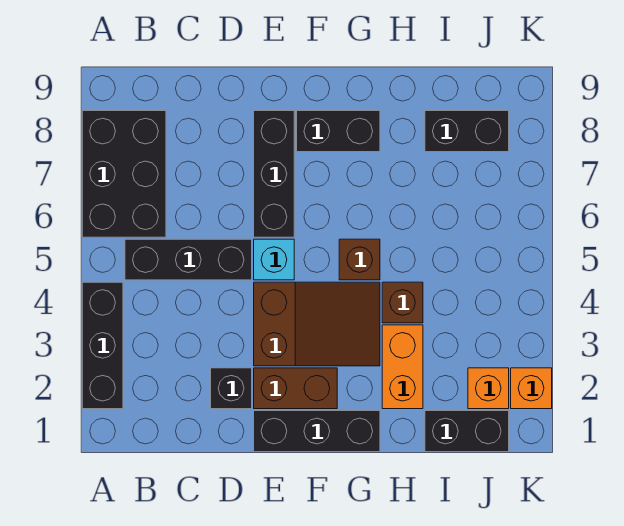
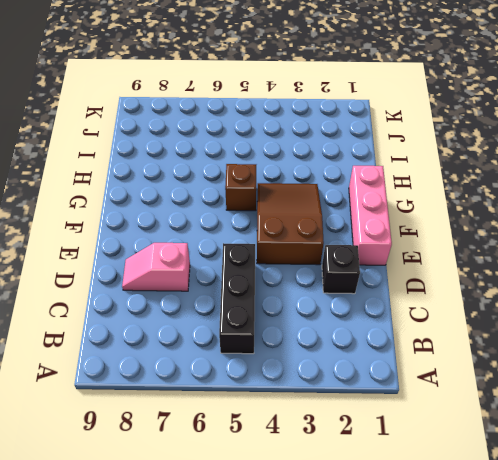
pink 1x2 slope [122,243,190,291] -> none
pink 1x3 brick [349,166,392,265] -> black 1x3 brick [254,411,380,452]
none -> black 1x3 brick [82,282,123,409]
none -> black 2x3 brick [82,111,166,237]
none -> brown 1x2 brick [254,368,337,409]

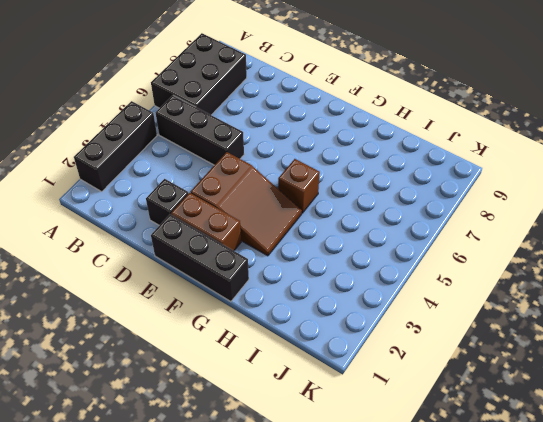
none -> cyan 1x1 brick [254,239,294,280]
none -> black 1x3 brick [254,111,294,237]
none -> black 1x2 brick [297,111,380,152]

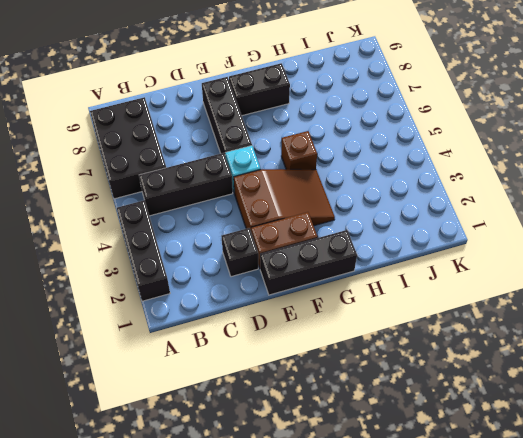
none -> orange 1x2 brick [382,325,423,409]
none -> brown 1x1 brick [382,282,423,323]
none -> black 1x2 brick [425,411,509,452]

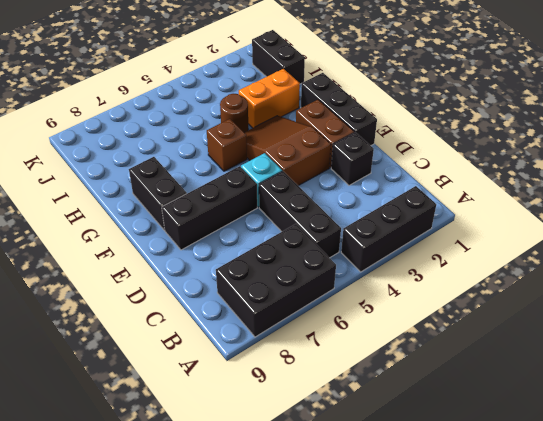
brown 1x1 round brick [220,94,248,132] -> brown 1x1 brick [382,282,423,323]
none -> black 1x2 brick [425,111,509,152]
none -> orange 1x1 brick [468,368,509,409]
none -> orange 1x1 brick [511,368,552,409]

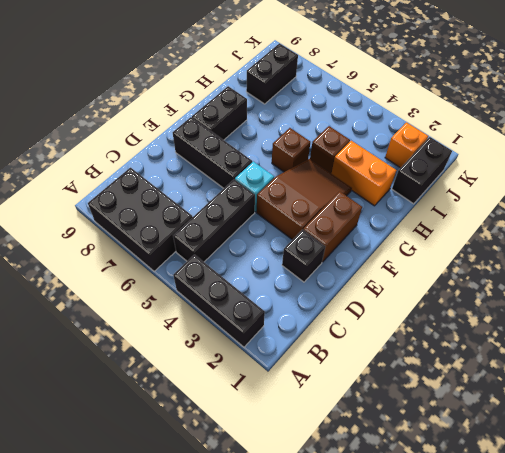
none -> black 1x3 brick [254,411,380,452]
none -> orange 1x1 brick [511,368,552,409]

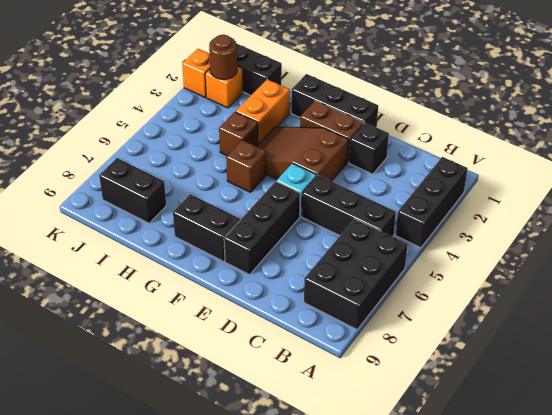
brown 1x1 round brick [209,35,237,80] -> none

